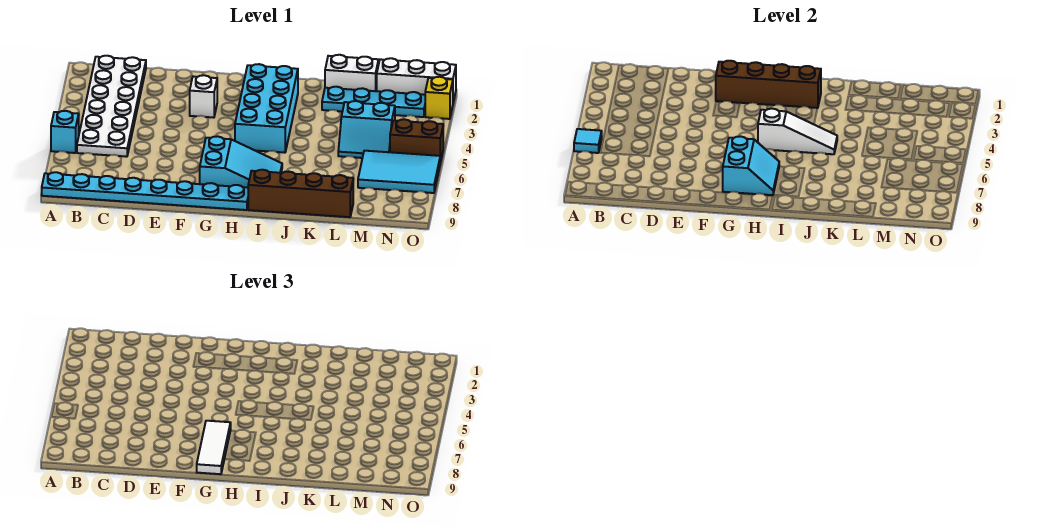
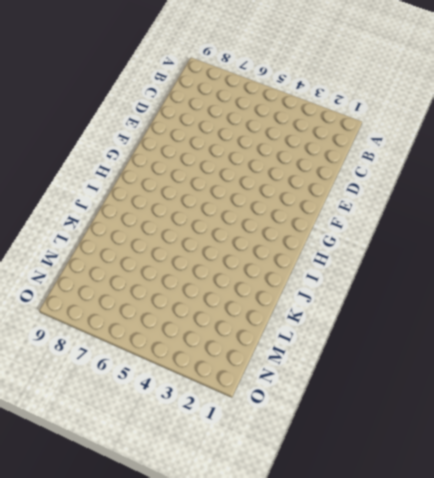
none -> cyan 1x1 brick [51,111,79,153]
none -> cyan 1x8 plate [42,172,248,210]
none -> white 2x6 plate [77,56,146,157]

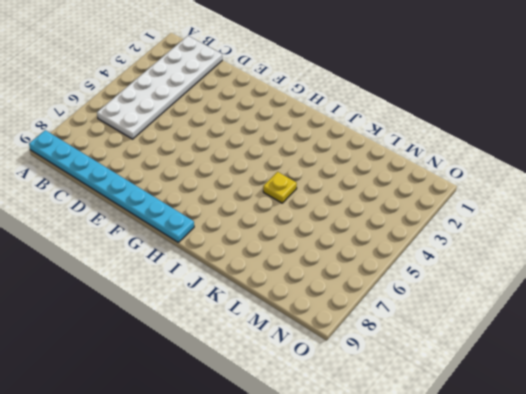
yellow 1x1 plate [263,172,297,203] -> none
none -> cyan 1x1 brick [51,111,79,153]
none -> white 1x1 brick [190,75,217,118]
none -> cyan 2x3 slope [200,136,282,188]

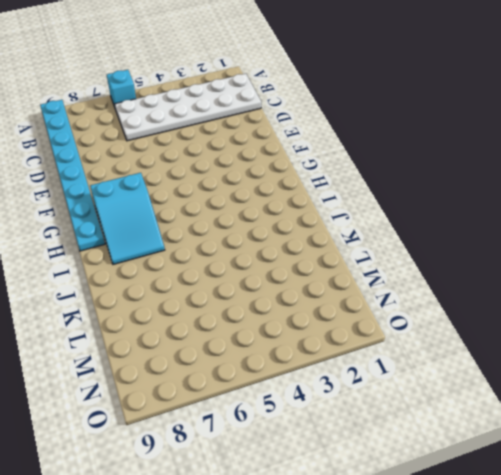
none -> white 1x1 brick [190,75,217,118]
none -> cyan 2x4 brick [235,64,298,153]
none -> brown 1x4 brick [248,170,353,217]

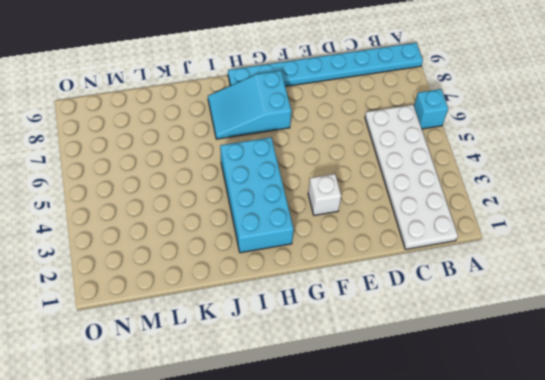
none -> brown 1x4 brick [248,170,353,217]
none -> white 1x2 brick [325,55,379,91]
none -> cyan 1x4 plate [322,87,425,117]

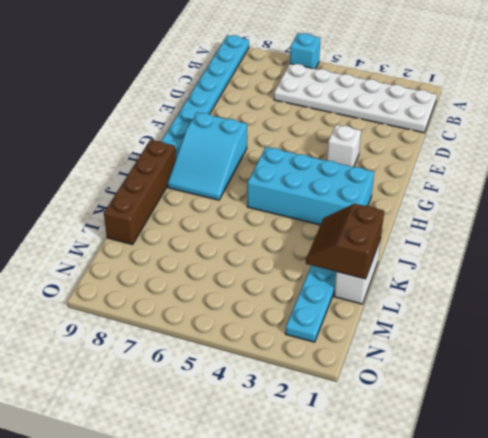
brown 2x2 slope [306,204,384,279] -> none
none -> cyan 2x2 slope [338,101,395,158]
none -> white 1x3 brick [377,58,456,102]
none -> cyan 2x3 tile [358,151,440,193]

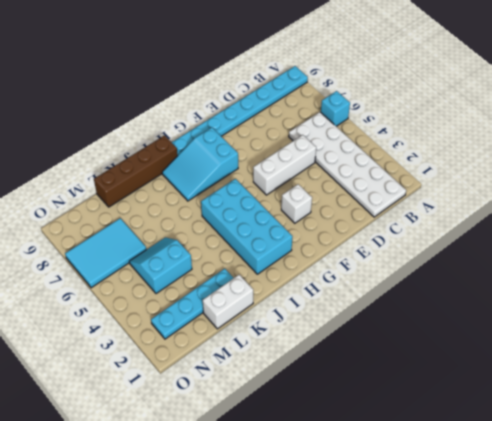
white 1x3 brick [253,135,316,195] -> white 1x3 brick moved to [377,58,456,102]
none -> brown 1x2 brick [390,119,443,163]
none -> yellow 1x1 brick [425,77,453,119]
none -> cyan 1x1 tile [574,129,602,153]

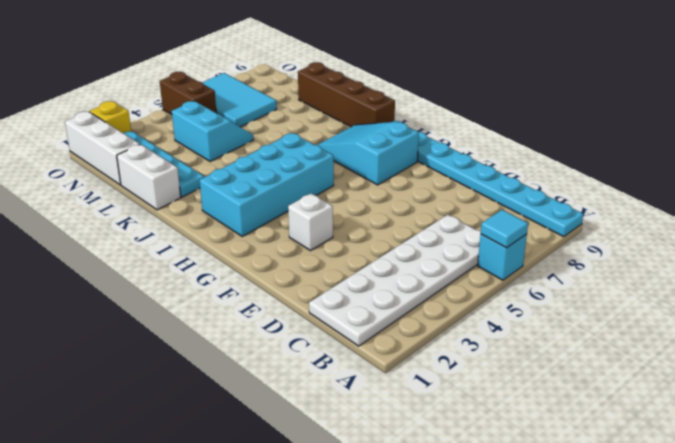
none -> brown 1x4 brick [716,61,821,108]
none -> cyan 2x2 slope [723,136,779,195]
none -> white 1x3 slope [758,109,837,154]

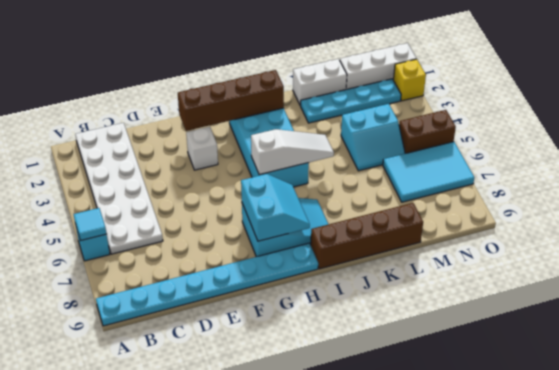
none -> white 1x3 tile [197,421,231,474]

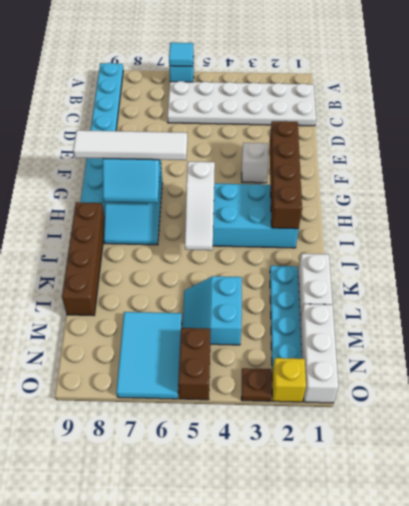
white 1x4 tile [73,130,187,160] -> white 1x3 tile [197,421,231,474]
brown 1x1 plate [241,368,272,401] -> none

